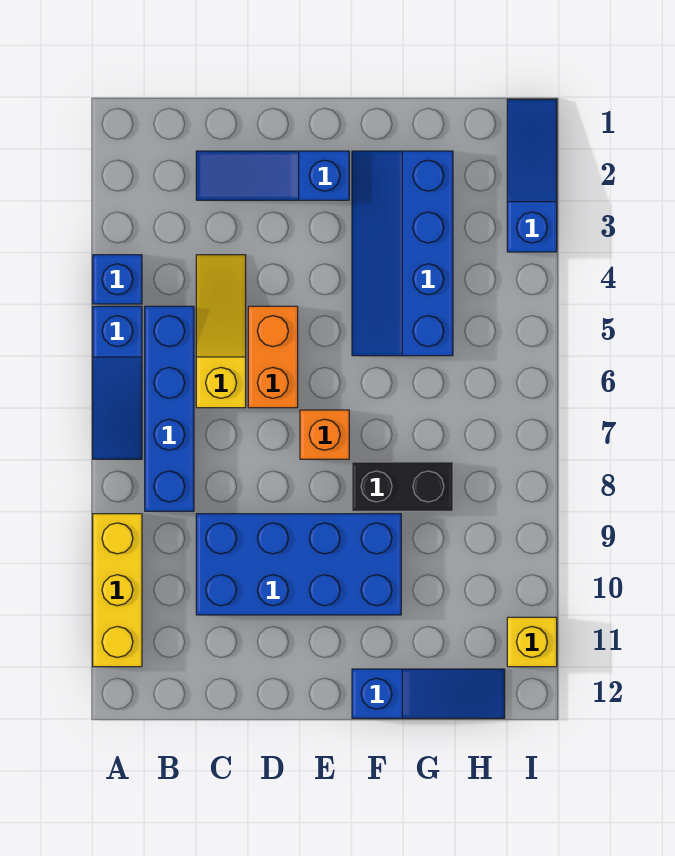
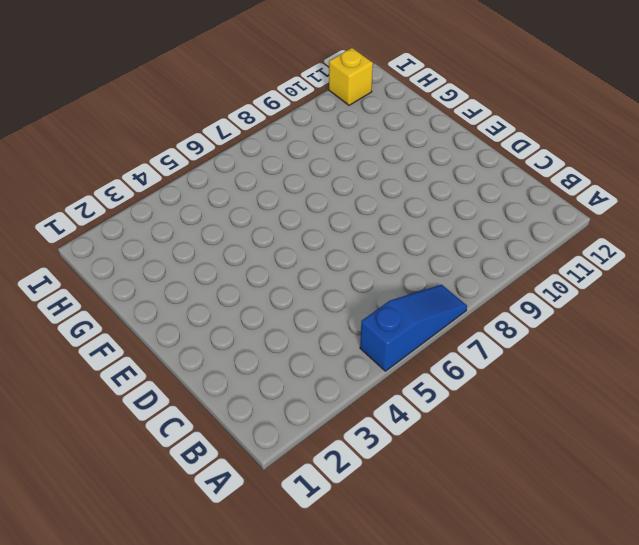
none -> blue 1x1 brick [93,255,142,304]
none -> yellow 1x3 brick [93,514,142,667]
none -> blue 1x4 brick [145,306,194,511]

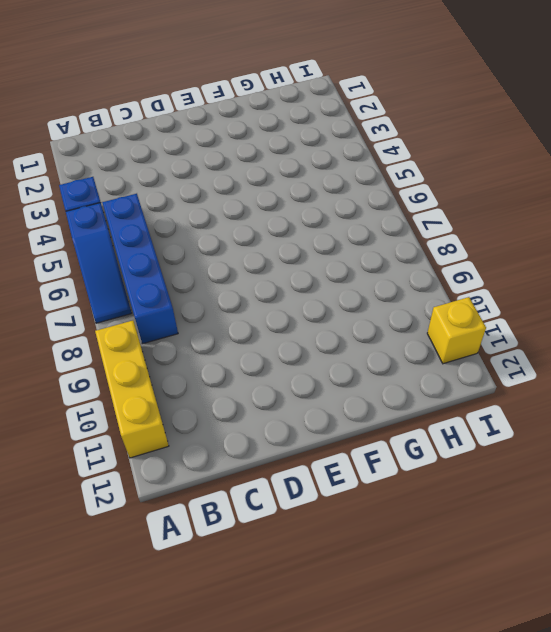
none -> blue 1x3 slope [196,151,349,200]
none -> yellow 1x3 slope [196,255,246,408]
none -> blue 2x4 brick [196,514,401,615]

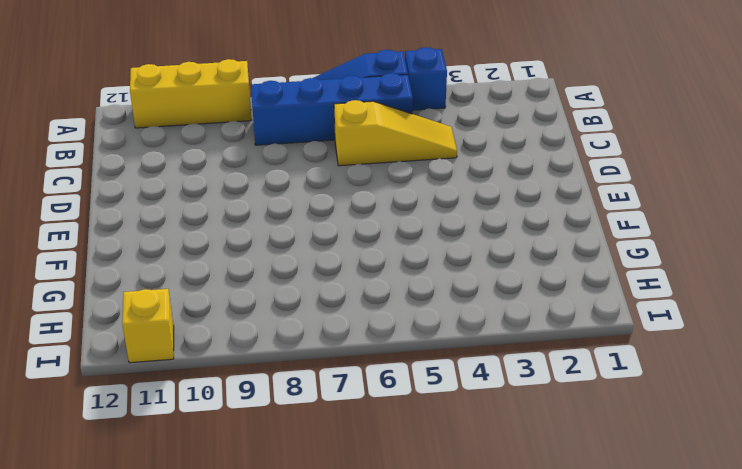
none -> blue 1x3 slope [196,151,349,200]
none -> blue 2x4 brick [196,514,401,615]
none -> orange 1x2 brick [248,306,298,408]

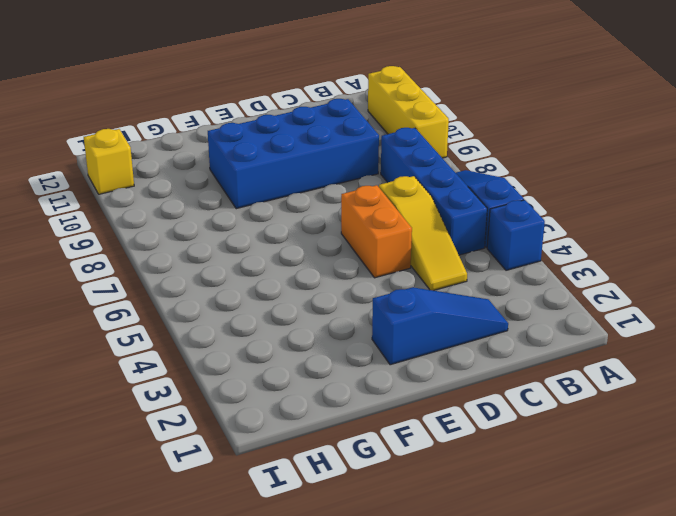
none -> orange 1x1 brick [300,410,349,459]
none -> blue 2x4 slope [352,151,453,356]
none -> black 1x2 brick [352,462,453,511]

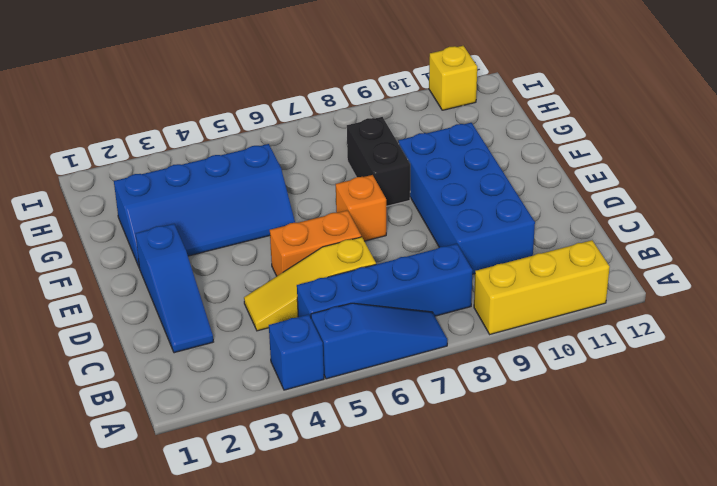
none -> blue 1x3 slope [352,669,505,718]
none -> blue 1x3 slope [507,99,557,252]

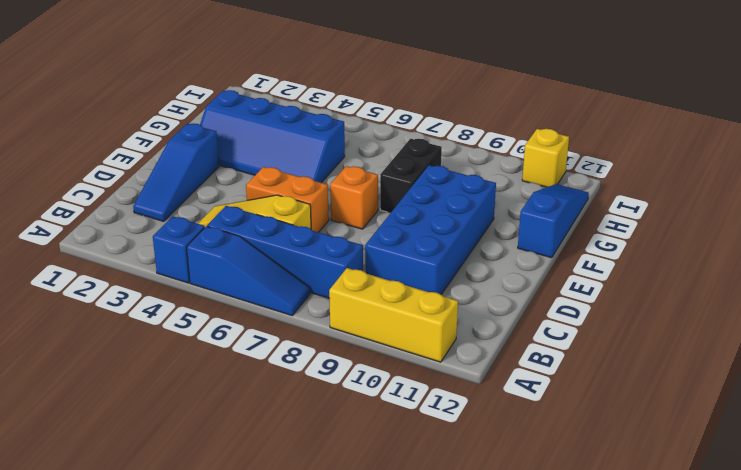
none -> blue 1x3 slope [507,99,557,252]

